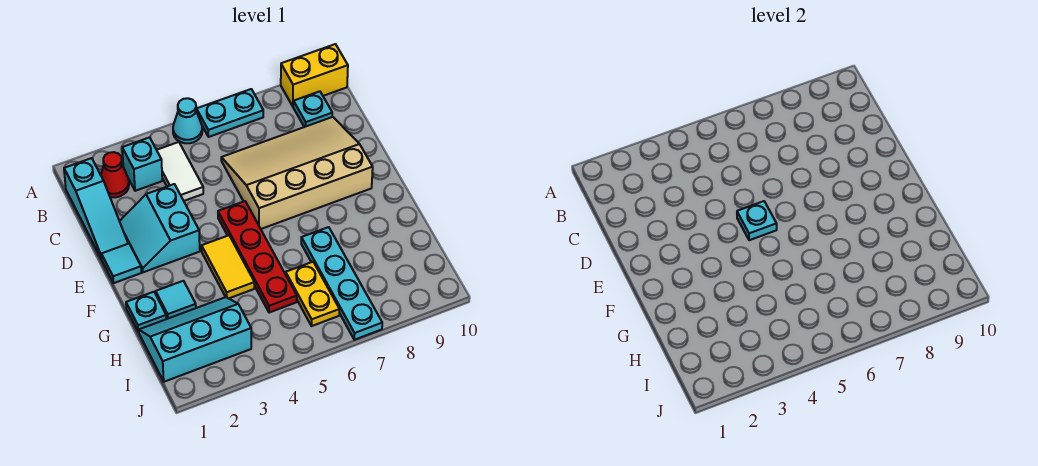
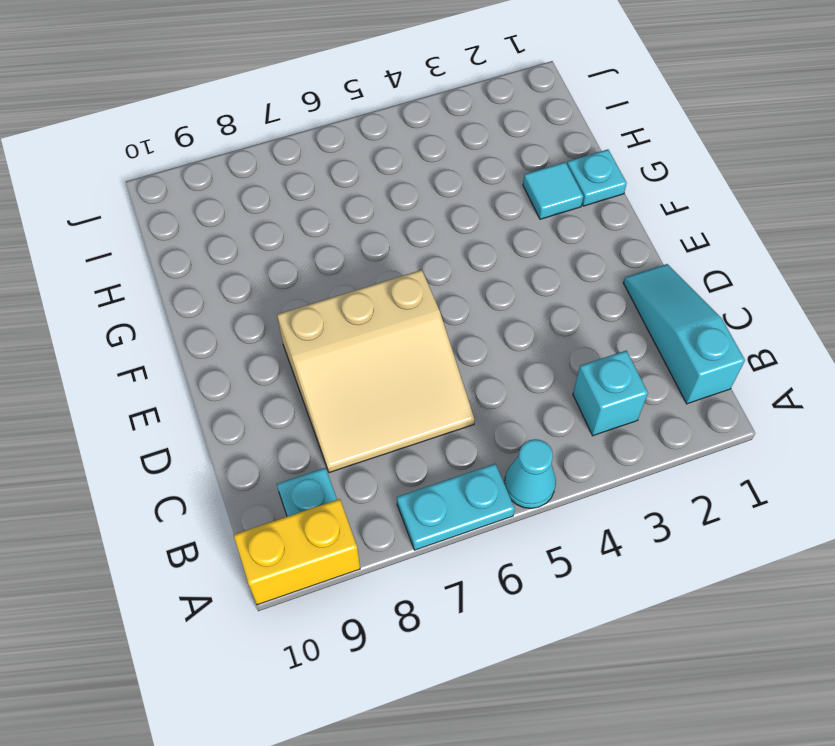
tan 3x3 slope [277,270,475,473] -> tan 3x4 slope [221,117,373,229]
none -> red 1x1 cone [101,152,129,197]
none -> white 1x2 tile [157,142,203,201]
none -> cyan 2x2 slope [120,184,200,272]

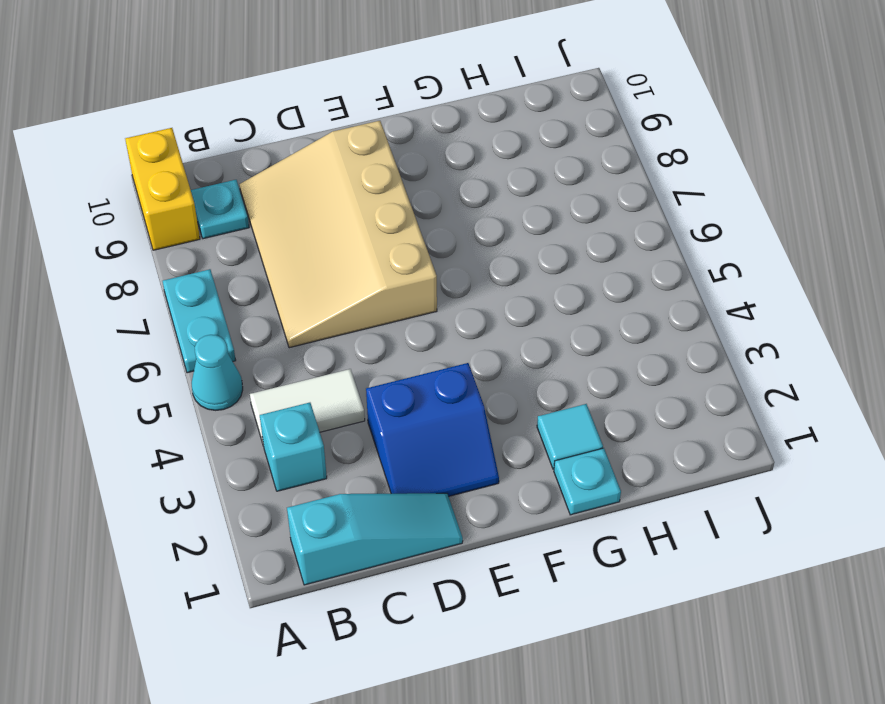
blue 2x2 slope [366,363,499,496] -> cyan 2x2 slope [120,184,200,272]
none -> red 1x1 cone [101,152,129,197]
none -> cyan 1x1 tile [101,244,141,283]
none -> red 1x4 plate [218,201,297,313]

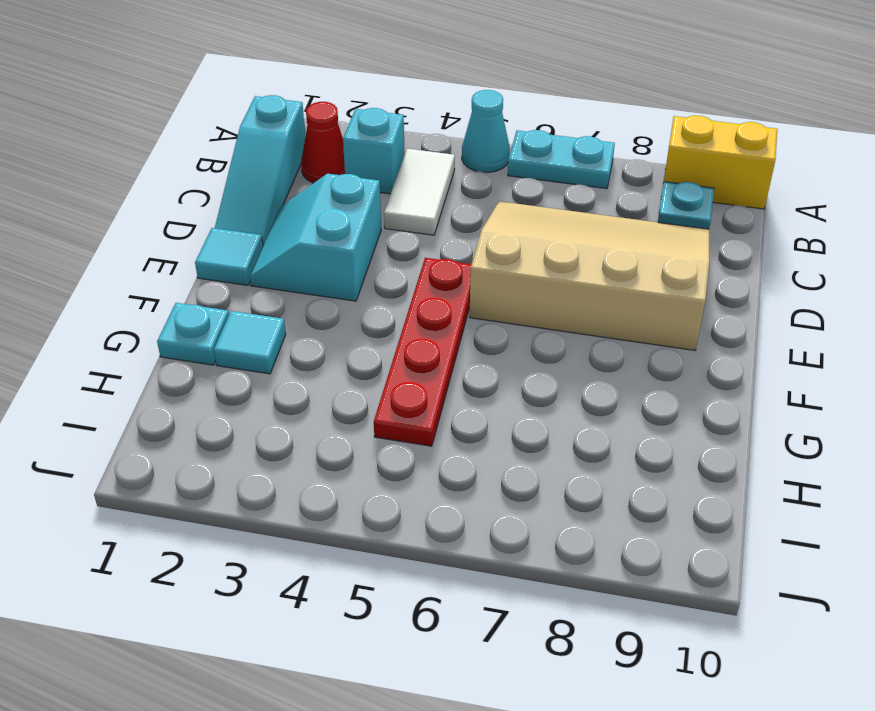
none -> yellow 1x2 tile [202,235,255,299]
none -> cyan 1x4 plate [301,227,382,340]
none -> cyan 2x3 slope [139,297,251,382]

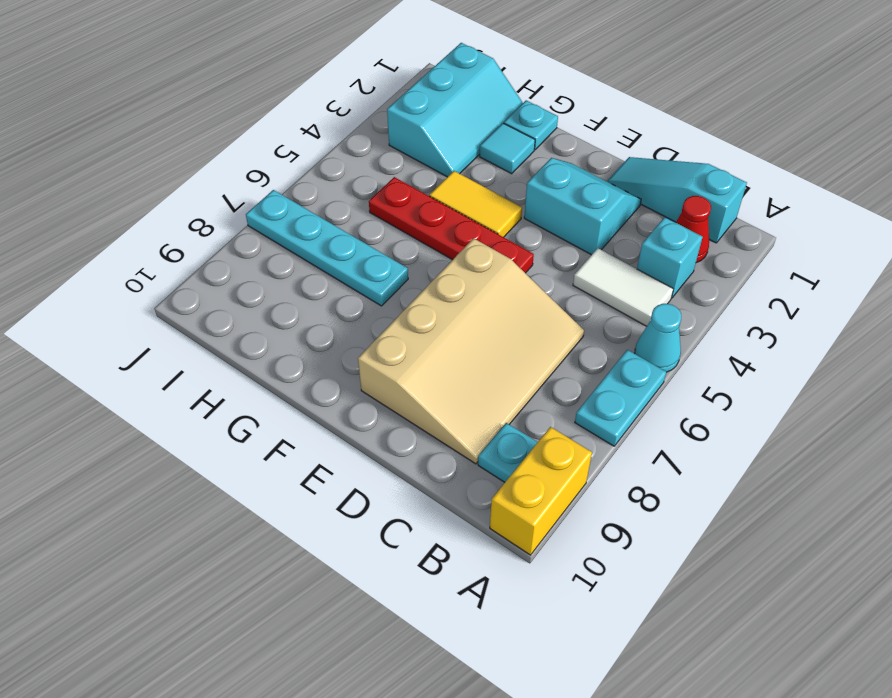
none -> cyan 1x1 tile [101,244,141,283]
none -> yellow 1x2 plate [286,262,340,326]
none -> cyan 1x1 plate [737,201,777,240]

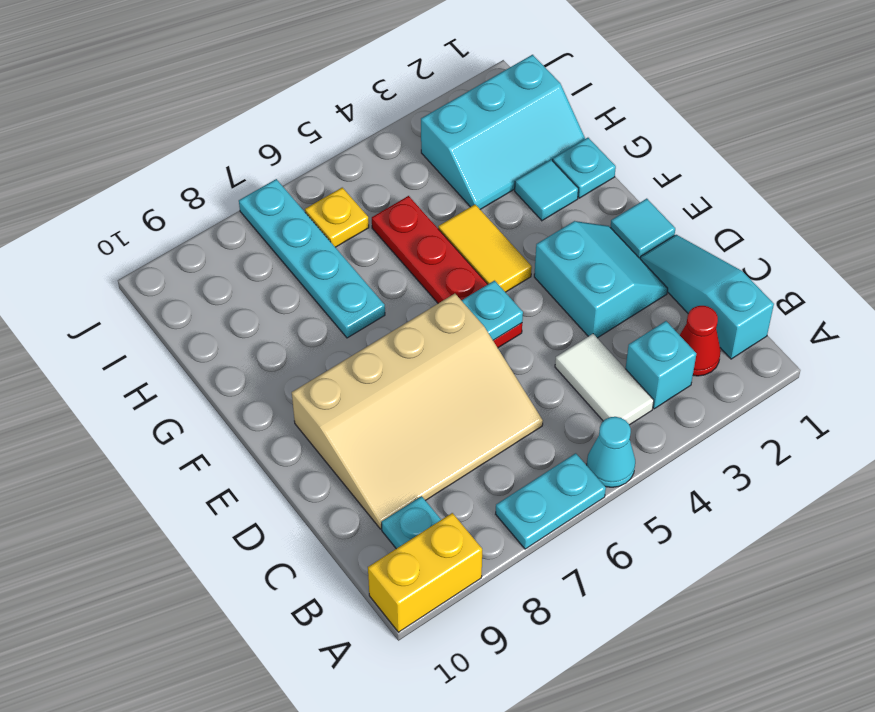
yellow 1x1 plate [305,188,369,247] -> yellow 1x2 plate [286,262,340,326]

